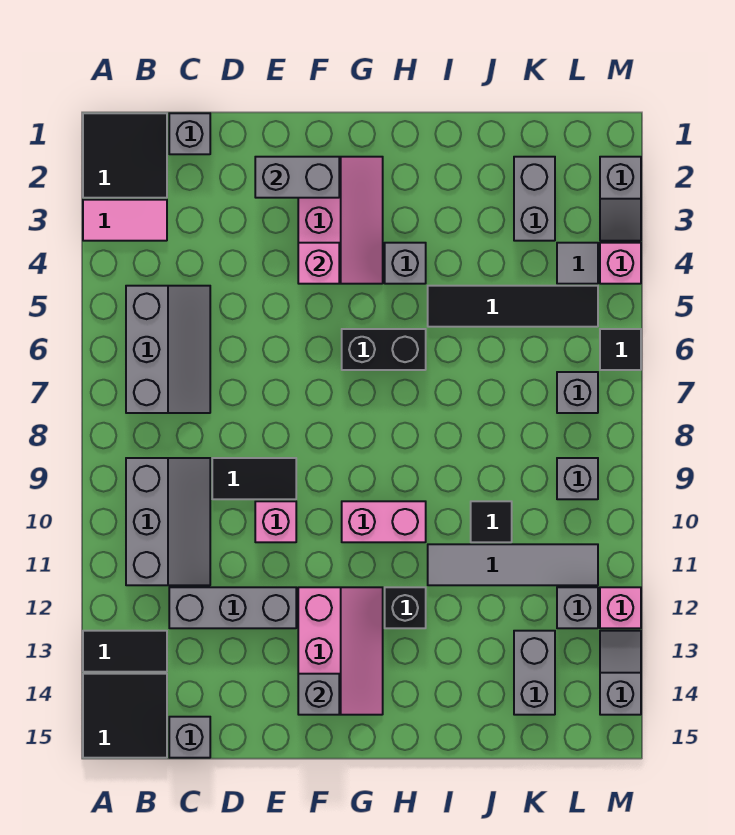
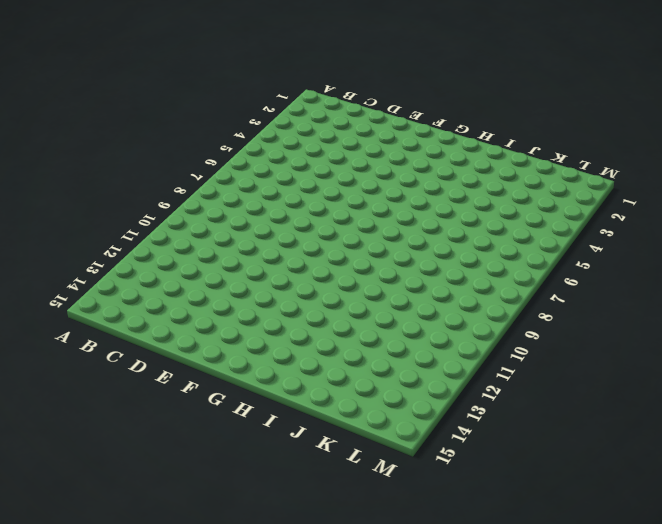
none -> black 2x2 tile [83,113,167,198]
none -> pink 1x2 tile [83,200,167,241]
none -> black 1x2 tile [83,631,167,672]
none -> black 2x2 tile [83,674,167,758]

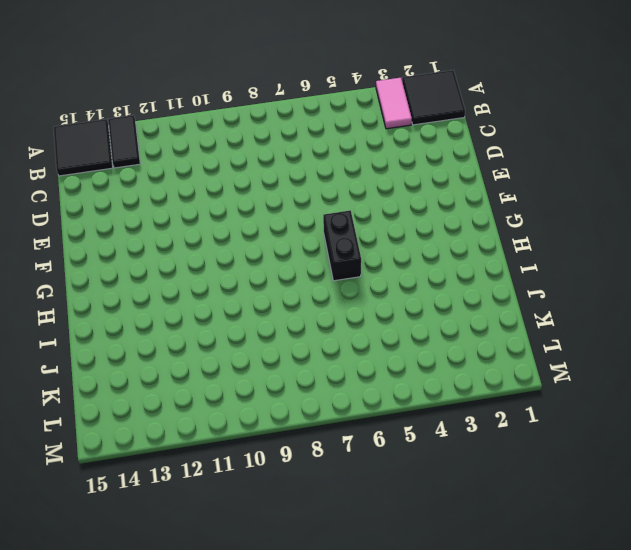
none -> grey 2x3 slope [126,286,210,413]
none -> grey 2x3 slope [126,458,210,585]
none -> grey 1x1 brick [169,113,210,154]
none -> grey 1x3 brick [169,587,296,628]

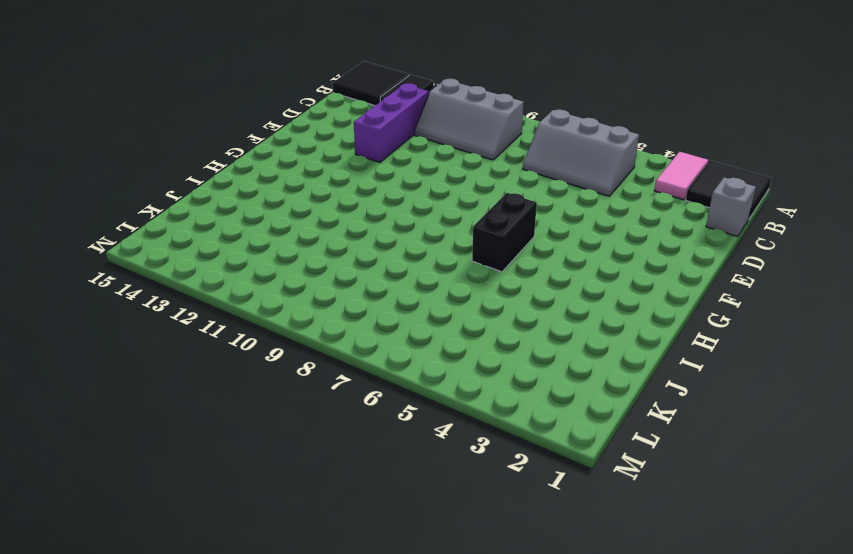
purple 1x3 brick [354,83,428,162] -> grey 1x3 brick [169,587,296,628]
none -> grey 1x1 brick [169,717,210,758]
none -> black 1x2 tile [212,458,296,499]
none -> pink 1x1 brick [255,501,296,542]
none -> pink 2x3 slope [298,157,383,284]

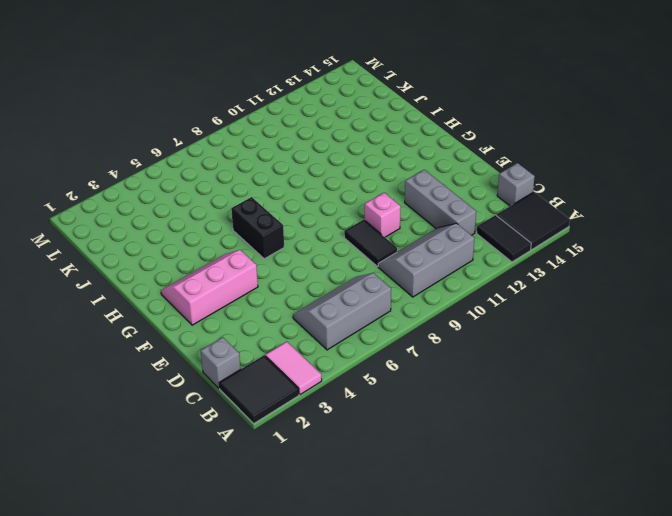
none -> pink 2x3 slope [298,587,383,715]
none -> pink 1x2 brick [342,501,426,542]
none -> grey 1x1 brick [385,243,426,284]
none -> black 1x1 brick [385,587,426,628]

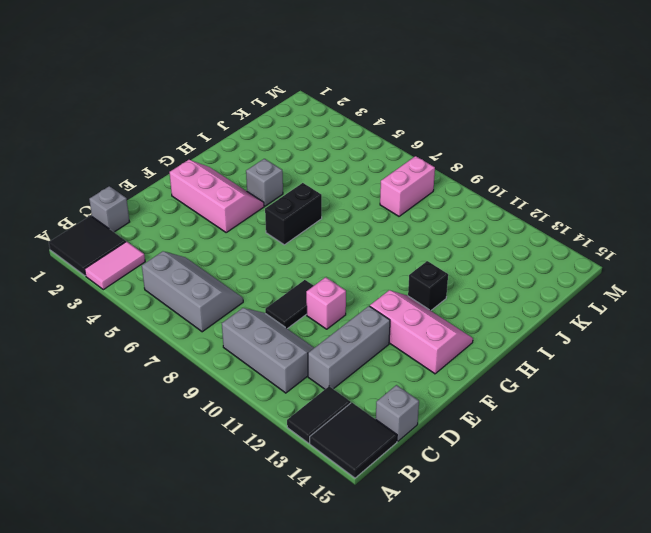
pink 1x2 brick [380,156,435,216] -> pink 1x2 brick moved to [342,501,426,542]
none -> black 1x4 tile [428,286,598,327]
none -> grey 1x4 tile [428,544,598,585]
none -> black 1x1 tile [471,501,512,542]
none -> grey 1x2 brick [514,157,555,241]

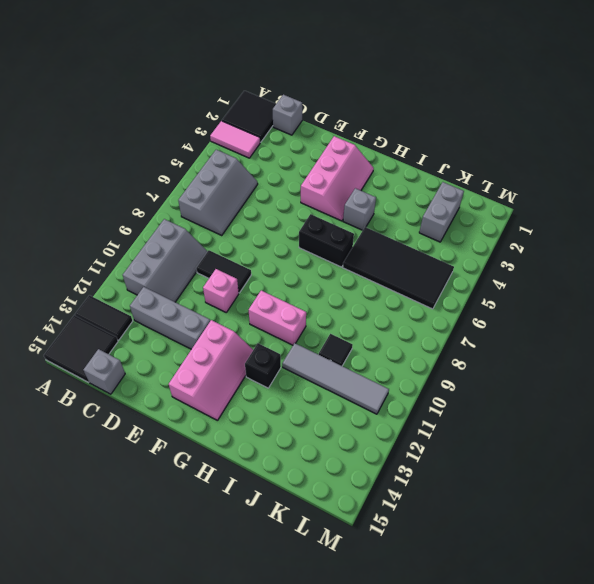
black 2x4 tile [343,227,454,309] -> black 1x4 tile [428,286,598,327]
none -> grey 1x2 brick [514,631,555,715]
none -> grey 1x1 tile [557,243,598,284]
none -> grey 1x1 brick [557,372,598,413]
none -> grey 1x1 brick [557,458,598,499]

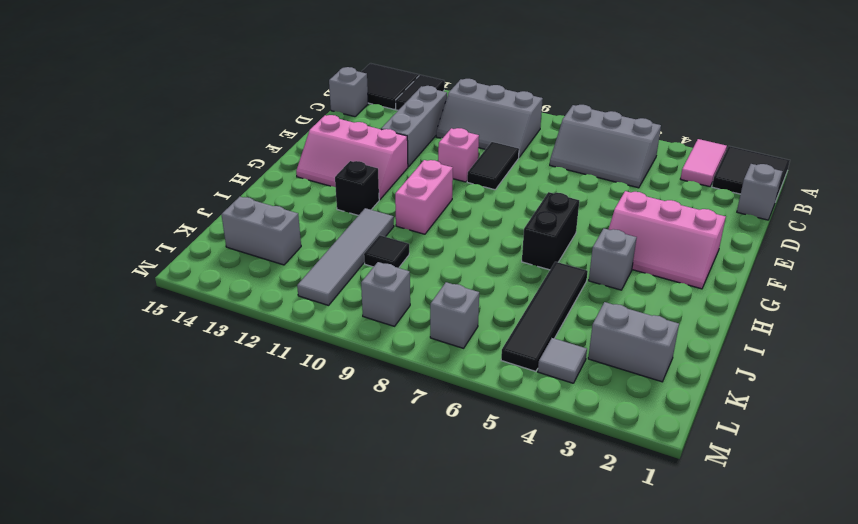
none -> grey 1x1 brick [557,587,598,628]
none -> grey 1x2 slope [600,157,641,241]
none -> pink 1x1 brick [600,243,641,284]
none -> black 1x1 tile [600,329,641,370]

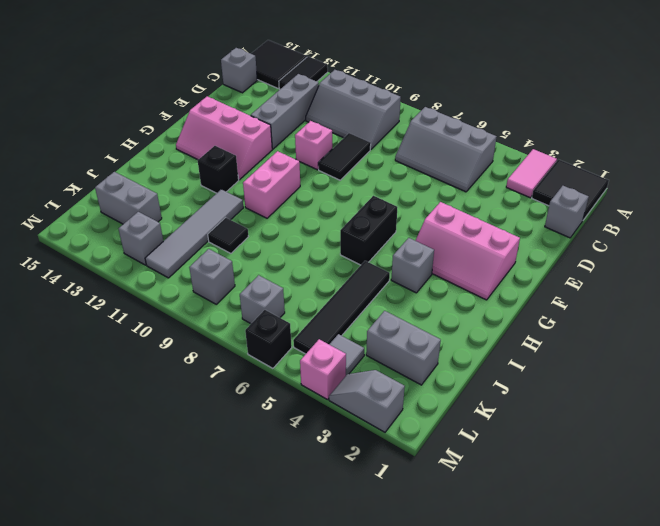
black 1x1 brick [245,310,292,368] -> black 1x1 tile [600,329,641,370]
none -> pink 1x1 brick [600,587,641,628]
none -> grey 1x2 slope [600,631,641,715]
none -> grey 1x2 brick [255,157,339,198]
none -> pink 1x1 brick [298,243,339,284]

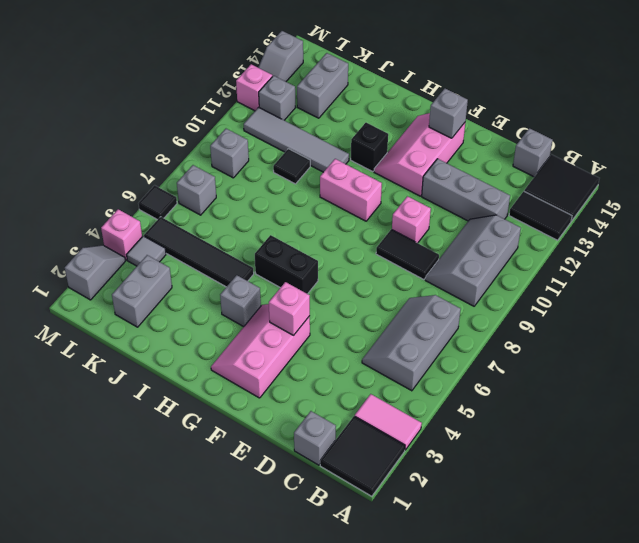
none -> grey 1x2 brick [255,157,339,198]

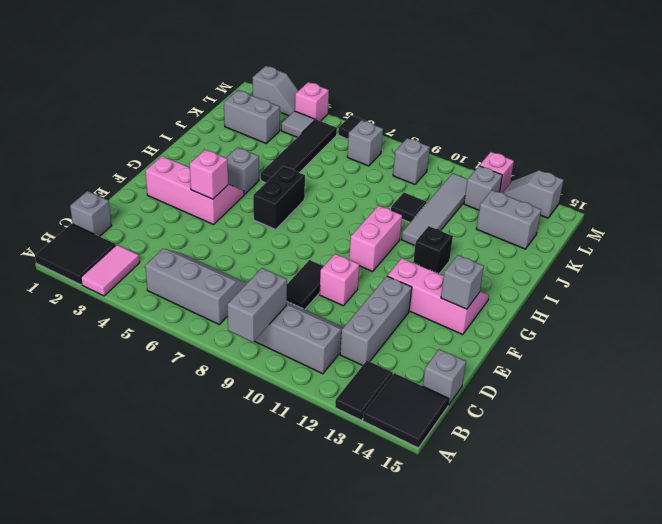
grey 1x2 brick [227,268,287,342] -> grey 1x2 brick moved to [255,157,339,198]

